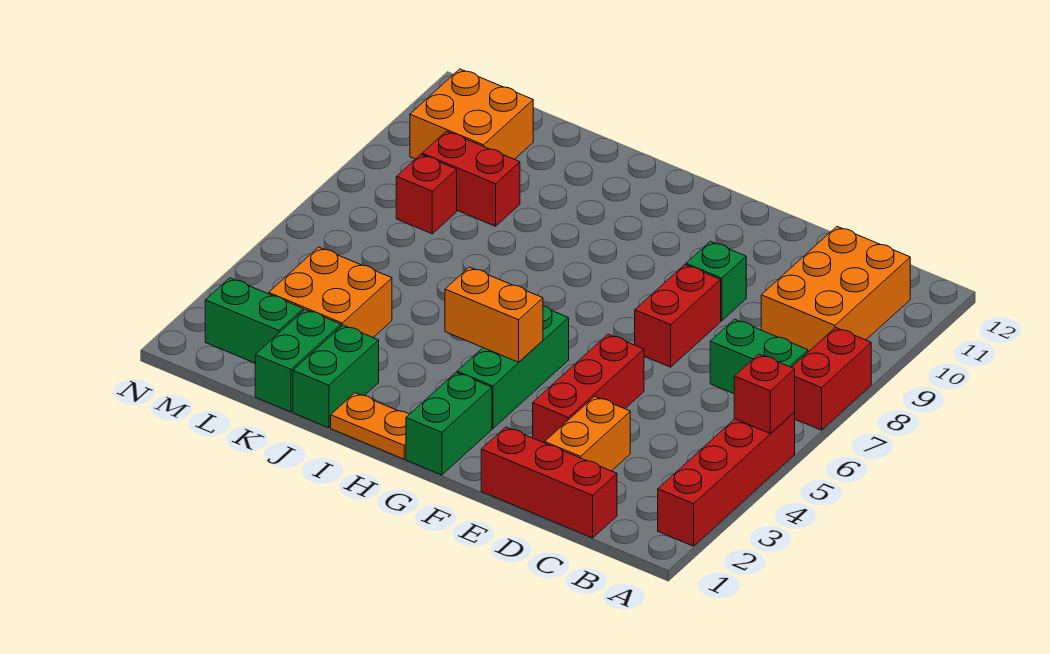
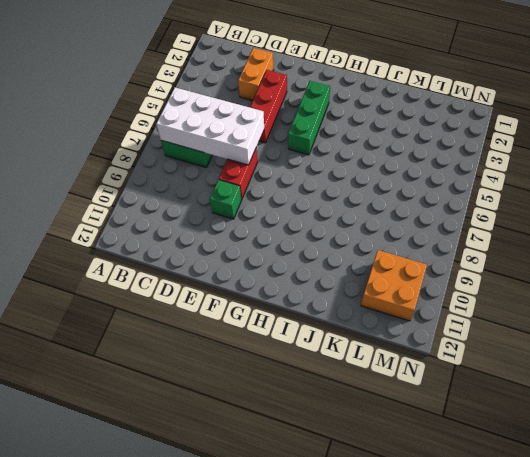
white 2x4 brick [156,88,264,165] -> none
none -> red 1x4 brick [658,412,795,546]
none -> red 1x2 brick [792,328,871,430]
none -> orange 2x3 brick [761,227,910,352]

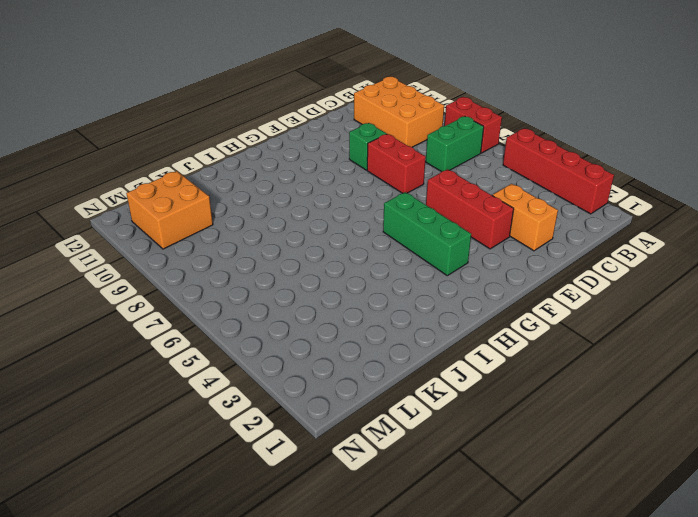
none -> red 1x3 brick [481,427,617,538]
none -> green 1x2 brick [406,372,492,475]
none -> orange 1x2 plate [331,393,409,459]

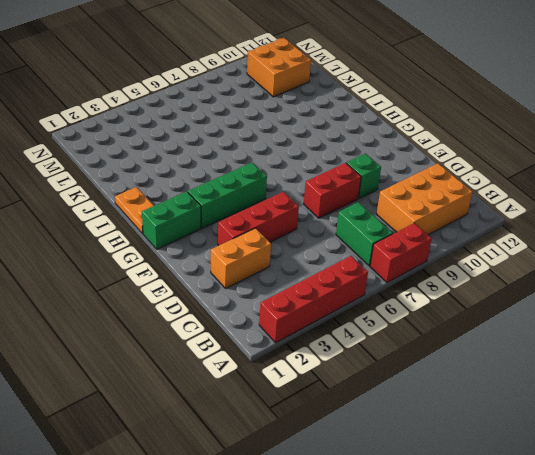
none -> red 1x3 brick [481,427,617,538]
none -> green 1x2 brick [293,325,379,428]
none -> green 1x2 brick [255,309,341,412]

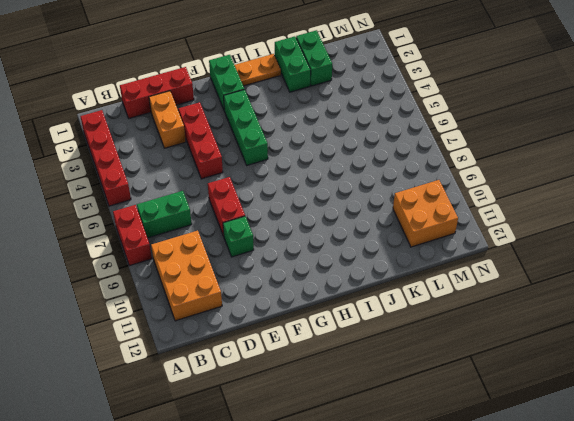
none -> orange 2x2 brick [269,247,392,337]
none -> red 1x2 brick [422,131,520,226]
none -> green 1x2 brick [205,278,303,363]

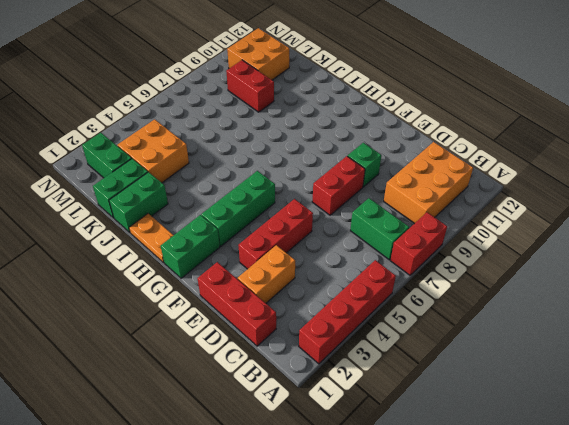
none -> red 1x1 brick [396,155,457,234]
none -> red 1x1 brick [734,354,795,434]
none -> orange 1x2 brick [445,267,543,362]

